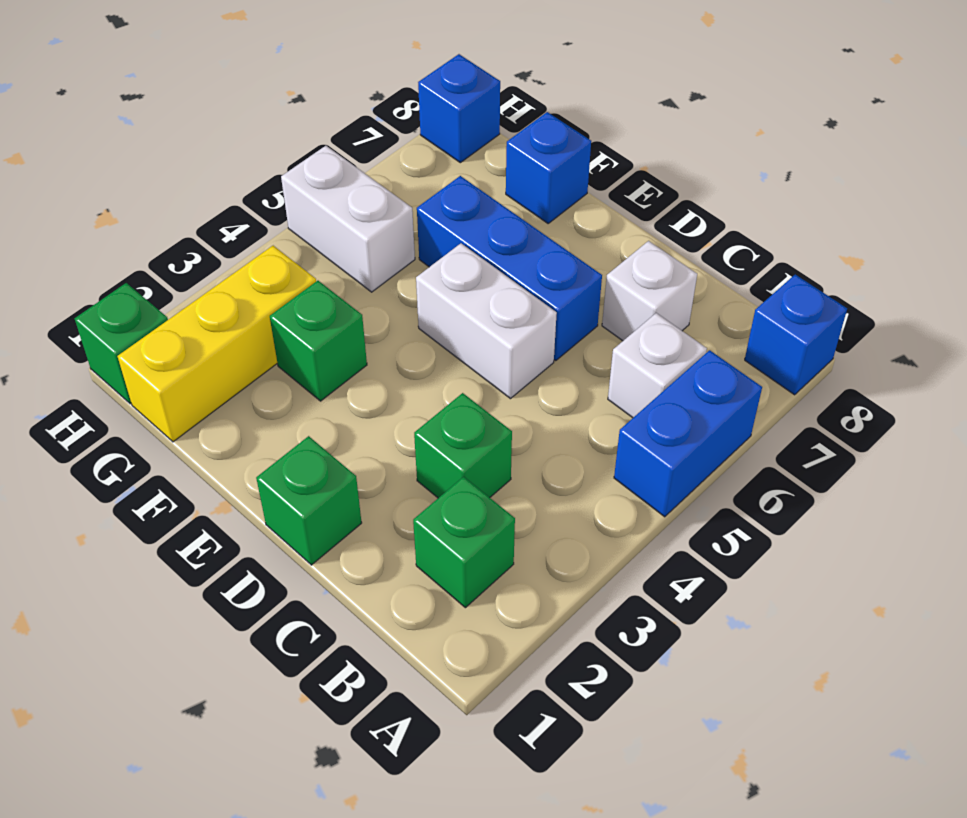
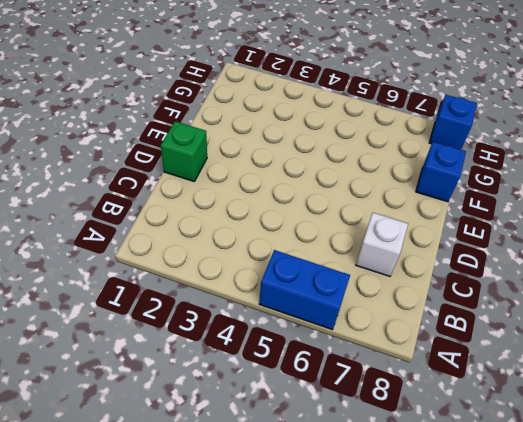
none -> blue 1x1 brick [745,274,847,395]
none -> green 1x1 brick [413,477,515,608]
none -> white 1x1 brick [608,313,707,418]

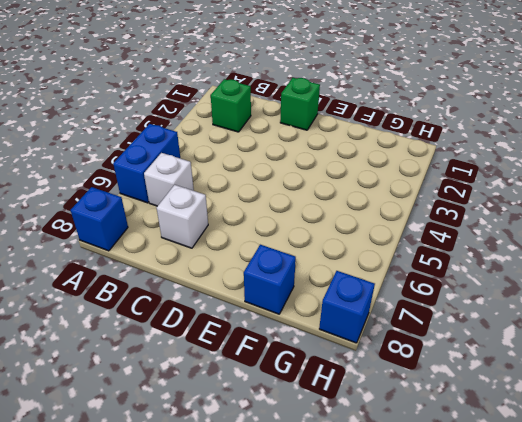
none -> green 1x1 brick [414,393,512,498]
none -> white 1x2 brick [416,243,557,399]
none -> blue 1x3 brick [417,176,602,361]

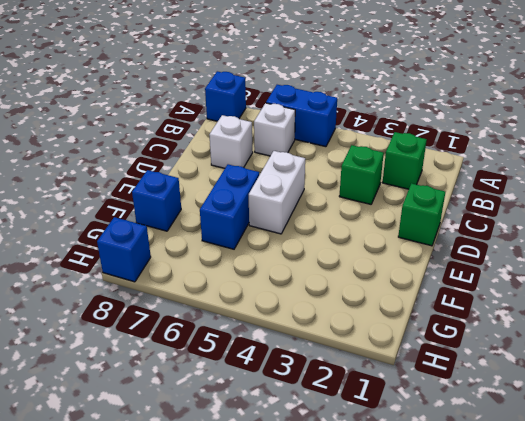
blue 1x2 brick [200,164,259,249] -> blue 1x3 brick [417,176,602,361]
none -> green 1x1 brick [270,281,367,401]
none -> yellow 1x3 brick [117,246,316,442]
none -> white 1x2 brick [281,146,415,292]

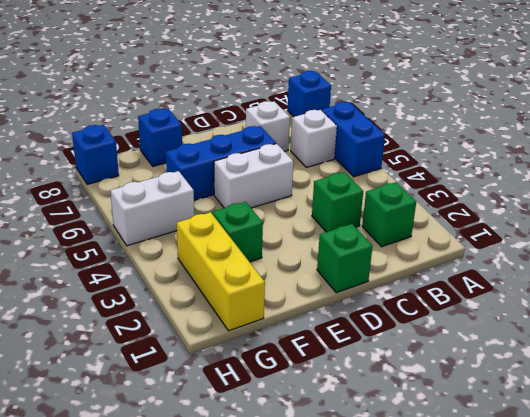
none -> green 1x1 brick [75,283,168,404]

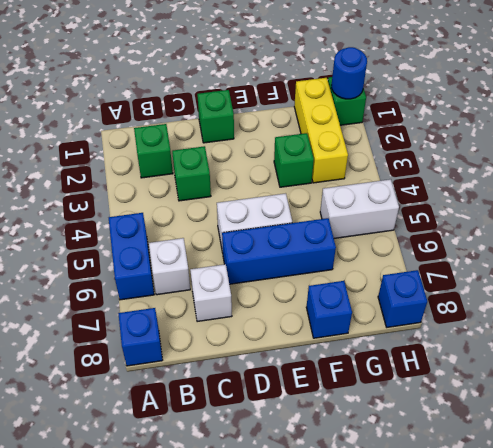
blue 1x1 round brick [332,47,367,99] -> none

